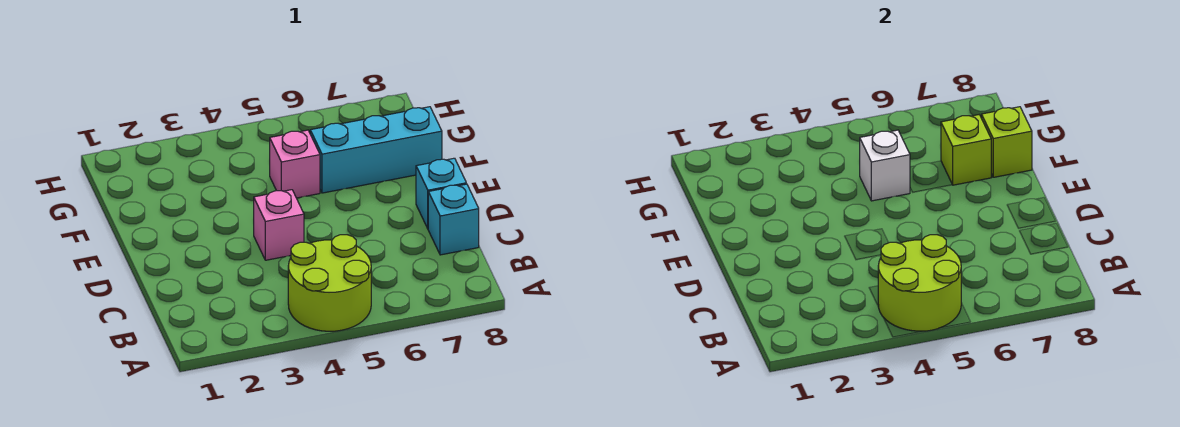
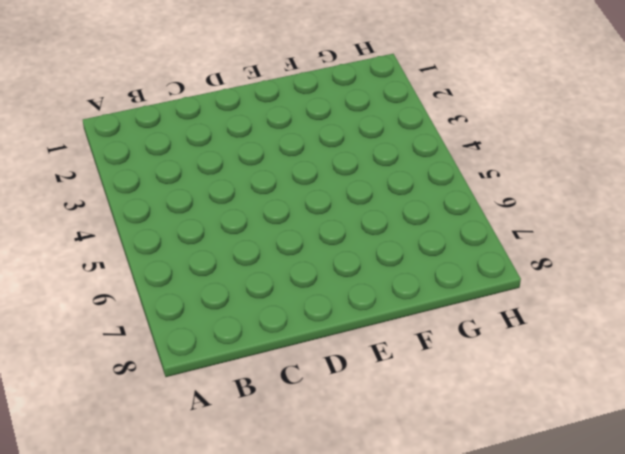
none -> lime 2x2 round brick [288,235,371,331]
none -> cyan 1x1 brick [428,184,479,255]

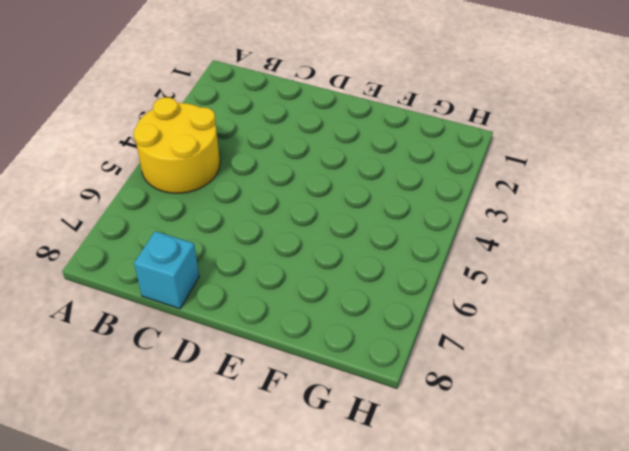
yellow 2x2 round brick [133,97,220,193] -> lime 2x2 round brick [288,235,371,331]
none -> pink 1x1 brick [254,190,304,260]
none -> cyan 1x1 brick [416,158,466,228]

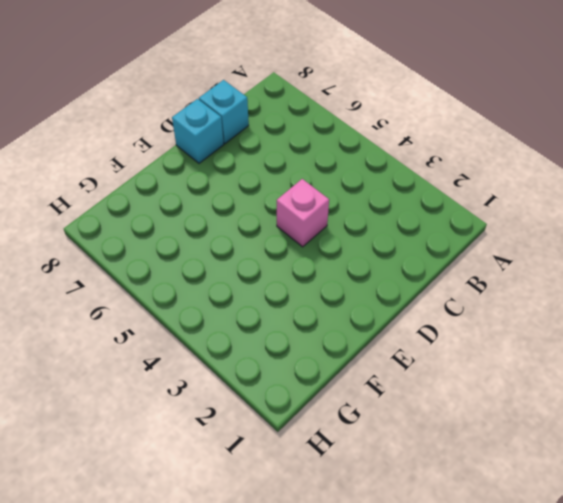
none -> lime 2x2 round brick [288,235,371,331]
none -> pink 1x1 brick [270,130,320,198]

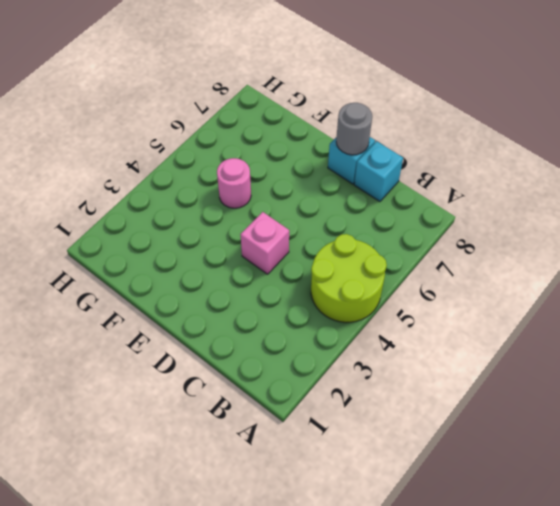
grey 1x1 round brick [336,103,372,155] -> none
pink 1x1 round brick [217,158,251,208] -> pink 1x1 brick [270,130,320,198]
none -> cyan 1x3 brick [310,107,442,193]
none -> lime 2x2 round brick [878,235,961,331]

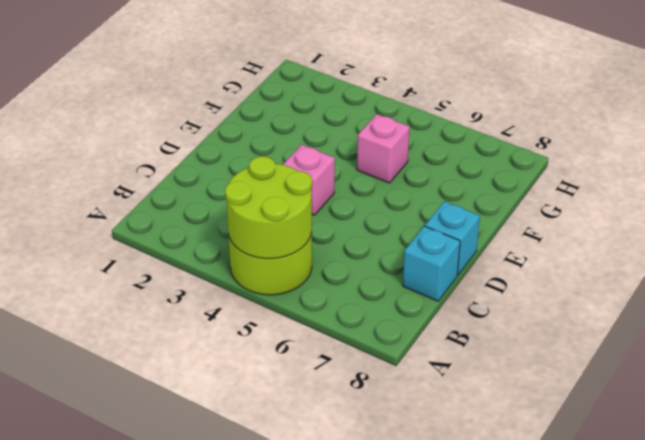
none -> cyan 1x3 brick [310,107,442,193]
none -> white 1x1 brick [860,130,910,201]

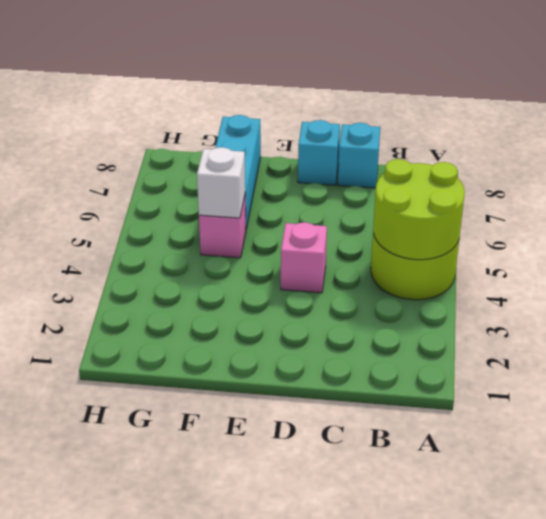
none -> lime 1x1 brick [941,115,991,185]
none -> lime 1x1 brick [982,107,1032,177]

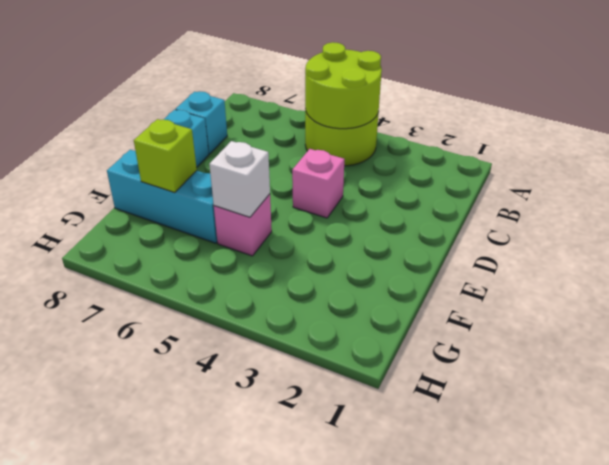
none -> lime 1x1 brick [982,107,1032,177]

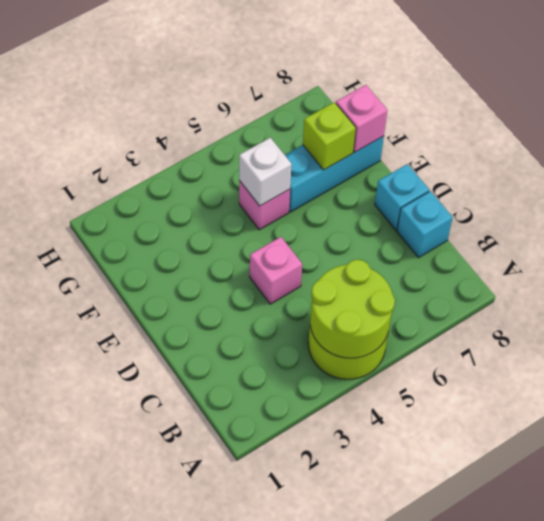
pink 1x1 brick [336,85,388,152] -> lime 1x1 brick [982,107,1032,177]

